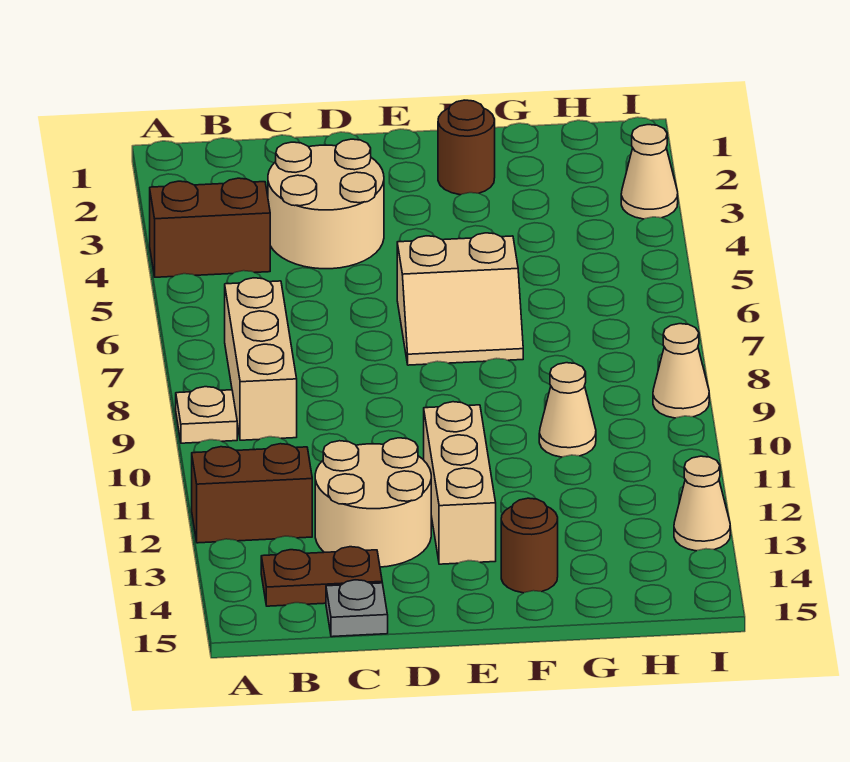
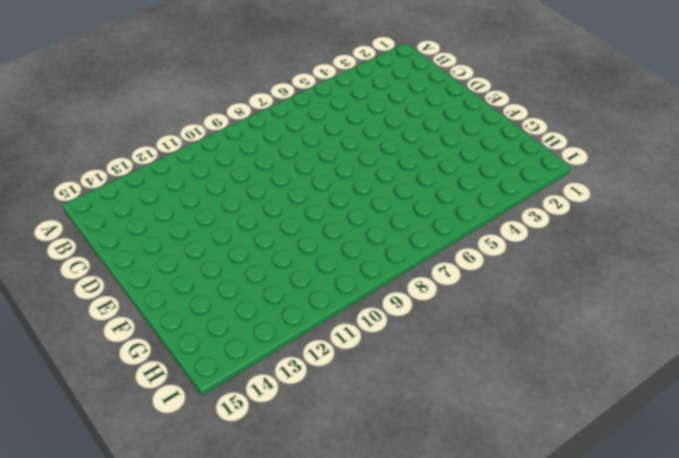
none -> brown 1x2 brick [150,178,270,277]
none -> tan 1x1 plate [176,387,237,443]
none -> brown 1x2 brick [192,444,312,543]

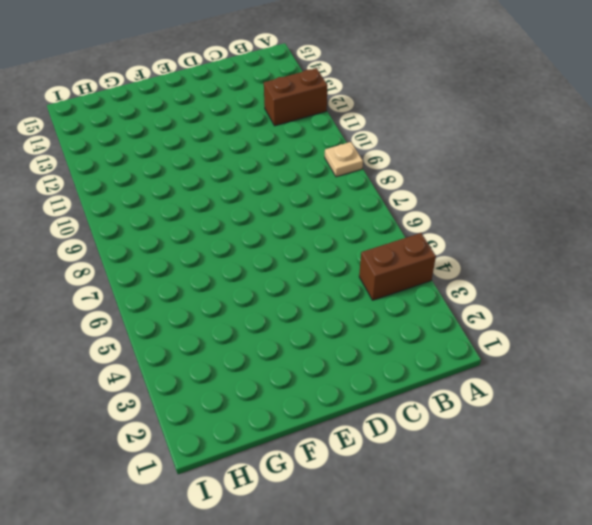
none -> tan 1x3 brick [225,278,297,440]
none -> brown 1x2 plate [261,547,382,606]
none -> tan 2x2 round brick [268,139,384,269]

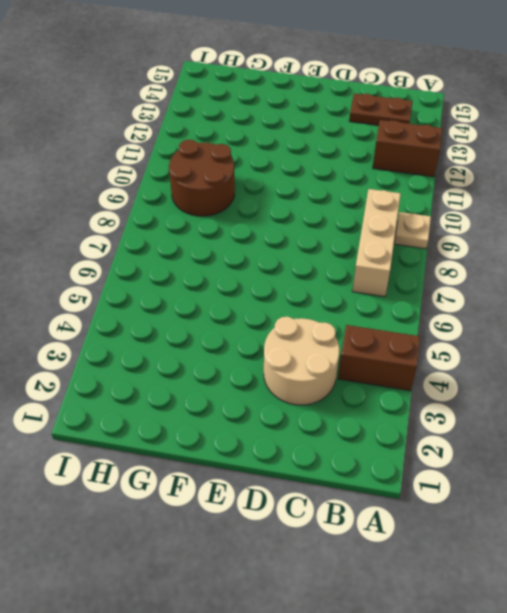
brown 2x2 round brick [169,140,235,216] -> tan 1x1 cone [539,363,596,457]
none -> tan 2x2 round brick [315,438,431,567]
none -> grey 1x1 plate [326,580,388,637]
none -> tan 2x2 slope [397,233,523,365]

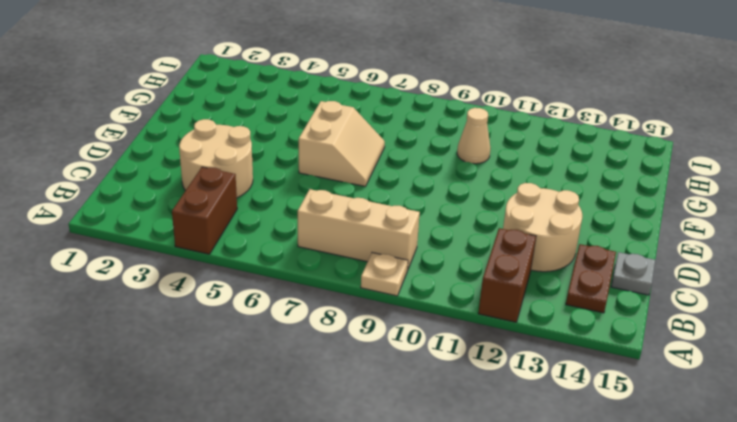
none -> tan 1x3 brick [424,402,496,564]
none -> brown 1x1 round brick [438,100,495,195]
none -> brown 1x1 round brick [501,498,558,593]

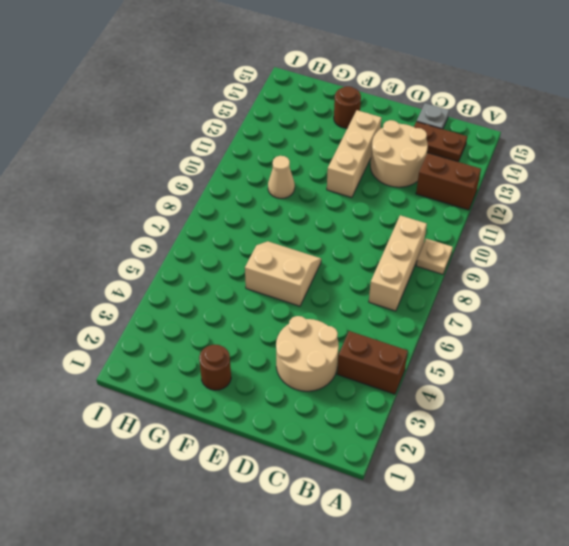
none -> tan 1x1 cone [621,125,678,219]
none -> tan 1x1 cone [653,324,709,418]
none -> tan 1x1 cone [674,456,730,551]

